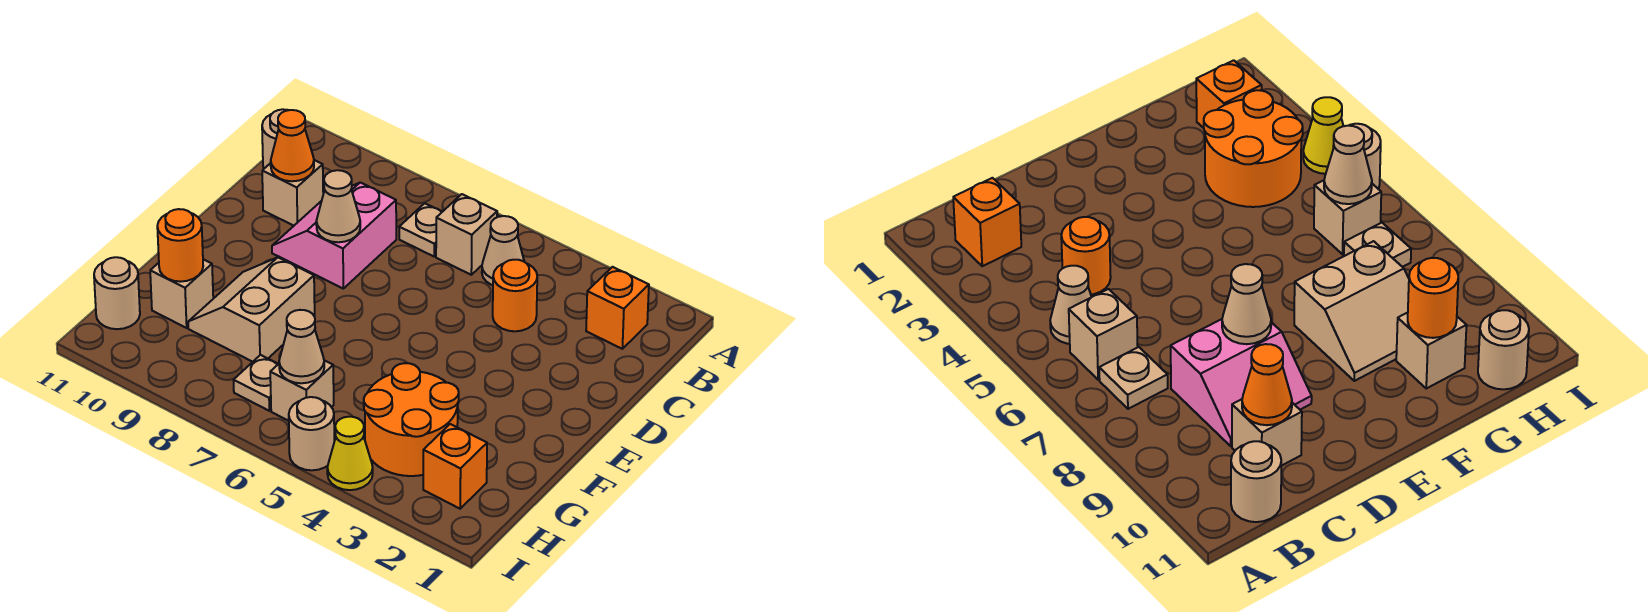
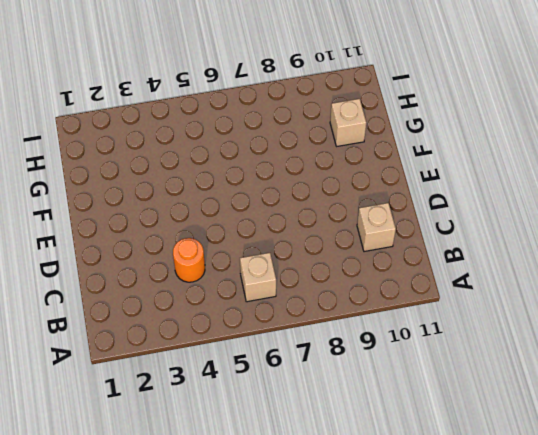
none -> orange 1x1 brick [586,267,649,349]
none -> tan 1x1 cone [482,216,524,285]
none -> tan 1x1 plate [399,203,442,256]

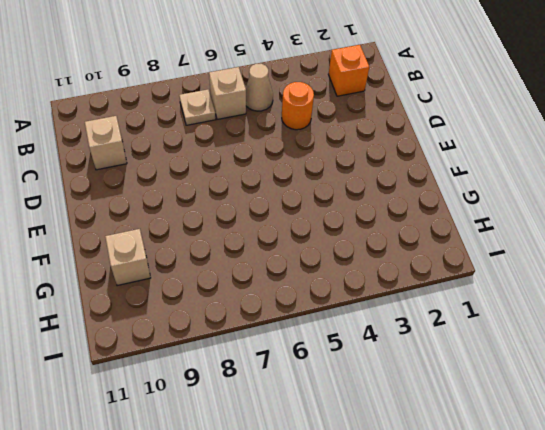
none -> tan 1x1 round brick [262,109,288,168]
none -> pink 2x2 slope [272,183,396,288]
none -> tan 2x2 slope [188,258,315,362]

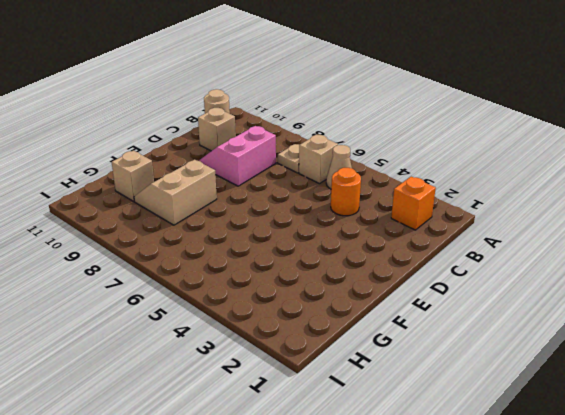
none -> orange 2x2 round brick [364,363,459,476]
none -> orange 1x1 brick [423,424,487,509]
none -> tan 1x1 brick [270,360,334,421]

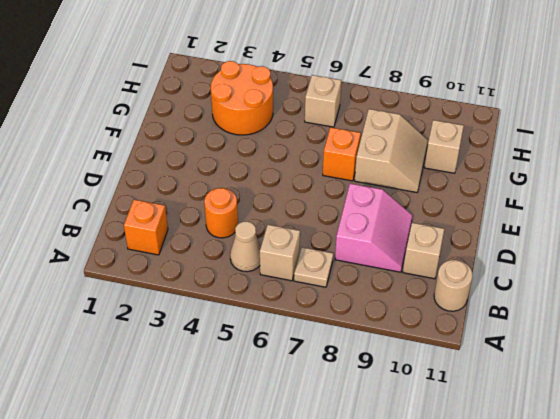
orange 1x1 brick [323,127,361,181] -> orange 1x1 brick moved to [423,424,487,509]
none -> tan 1x1 plate [234,355,278,411]
none -> tan 1x1 round brick [94,257,140,329]
none -> yellow 1x1 cone [327,417,373,490]

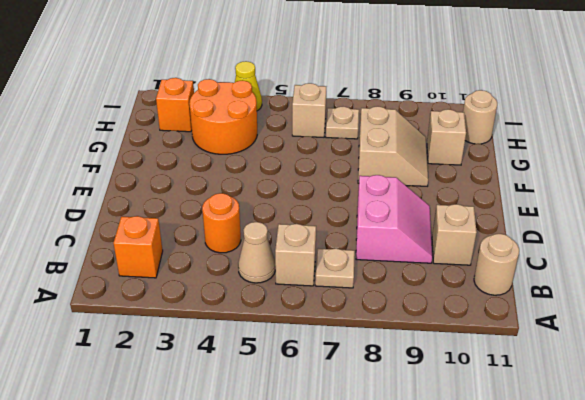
none -> tan 1x1 round brick [289,397,334,470]
none -> orange 1x1 cone [271,110,314,181]
none -> tan 1x1 cone [316,170,360,242]

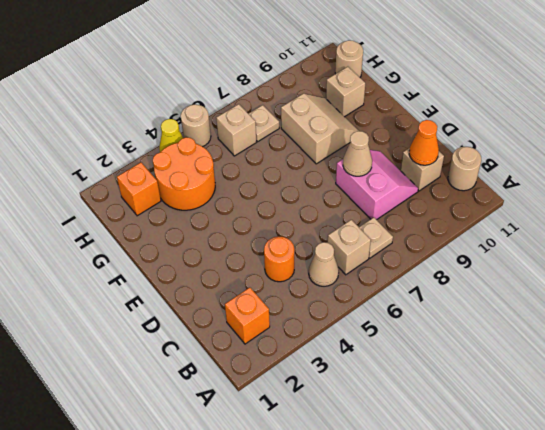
none -> orange 1x1 round brick [157,209,203,282]
none -> tan 1x1 cone [279,310,324,383]

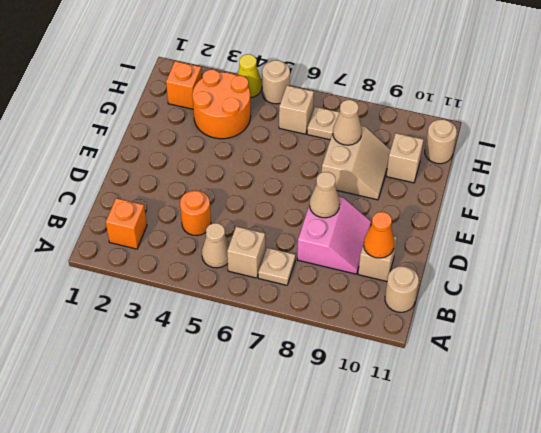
tan 1x1 cone [333,100,362,145] -> tan 1x1 cone moved to [279,310,324,383]
none -> orange 1x1 round brick [157,209,203,282]

